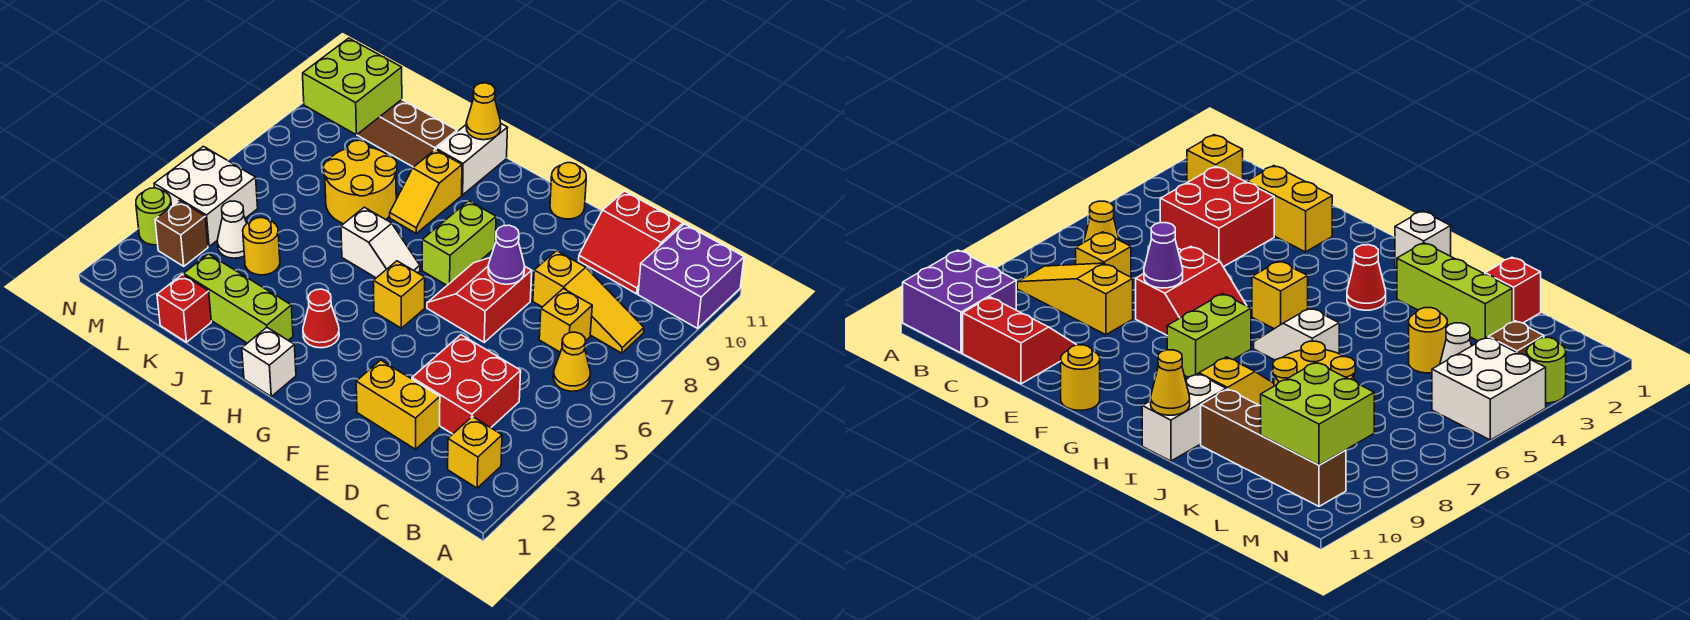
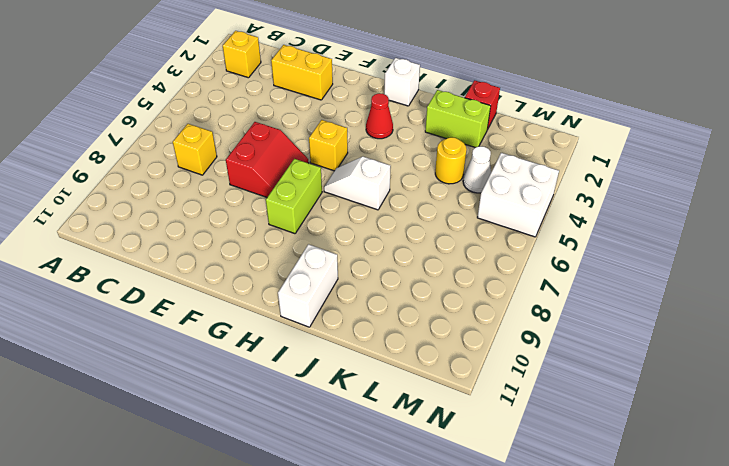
lime 1x2 brick [425,90,491,147] -> lime 1x3 brick [184,254,293,343]
none -> purple 2x2 brick [638,224,744,328]
none -> yellow 1x1 cone [553,332,591,391]
none -> yellow 1x3 slope [533,251,644,353]

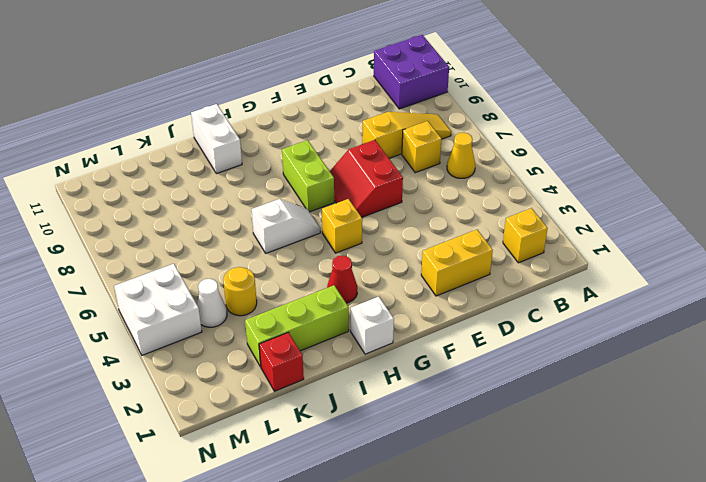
none -> red 2x2 brick [412,335,521,434]
none -> red 2x2 slope [579,191,683,294]
none -> yellow 1x1 round brick [550,163,586,219]

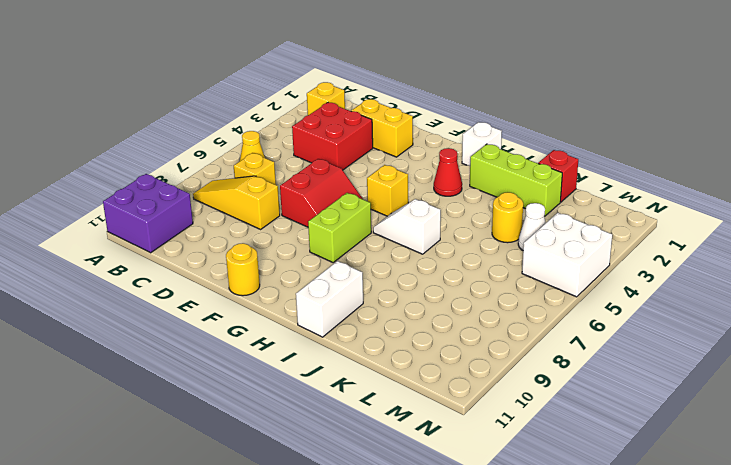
none -> red 2x2 slope [579,191,683,294]
none -> yellow 1x2 slope [390,150,462,233]
none -> yellow 2x2 round brick [324,140,397,224]

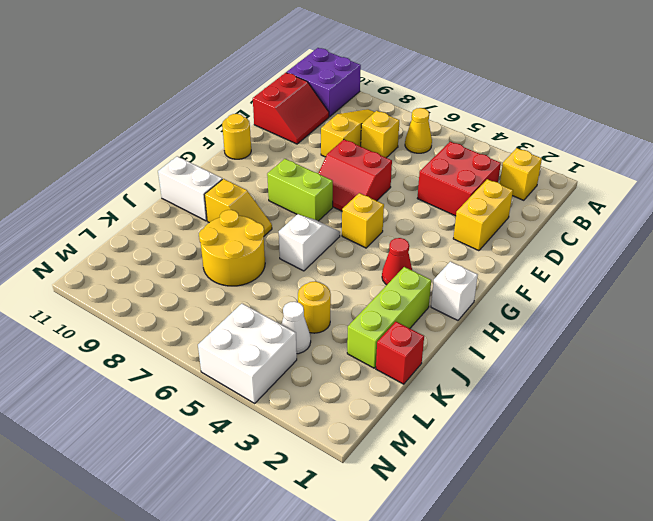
none -> brown 1x4 brick [357,100,457,167]
none -> brown 1x1 brick [155,201,208,266]
none -> lime 1x1 round brick [136,188,172,245]

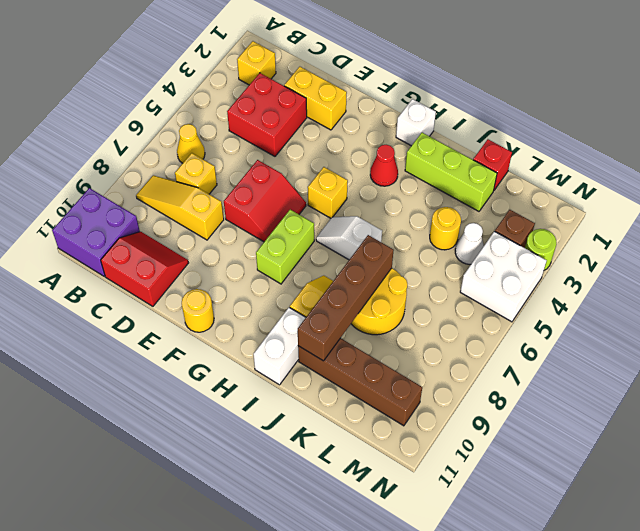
brown 1x4 brick [298,235,394,361] -> none
none -> purple 1x1 cone [488,225,525,284]
none -> yellow 1x1 cone [466,83,501,140]
none -> lime 2x2 brick [303,38,402,135]

